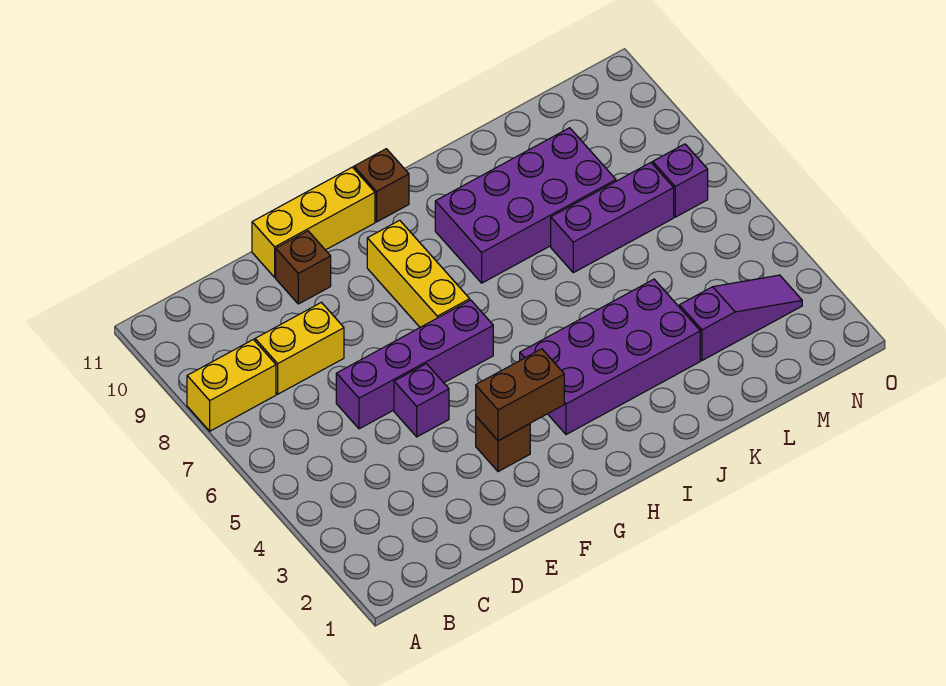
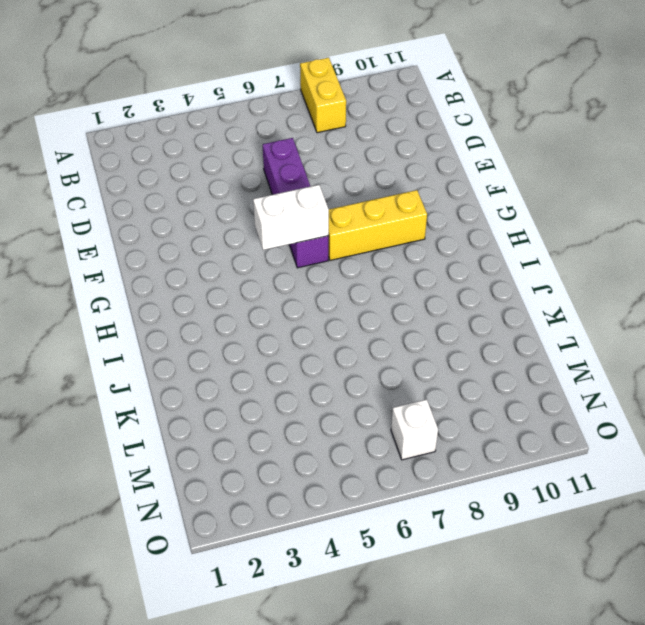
white 1x2 brick [253,185,329,250] -> none
white 1x1 brick [391,399,438,460] -> purple 1x1 brick [653,144,708,217]
none -> yellow 1x2 brick [255,302,344,394]
none -> purple 1x1 brick [394,364,449,437]
none -> brown 1x1 brick [276,231,331,304]

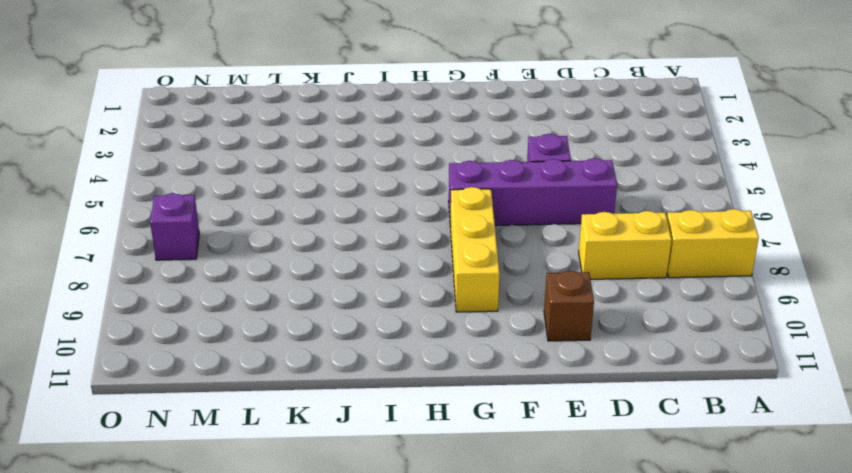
none -> yellow 1x3 brick [252,167,375,277]
none -> brown 1x1 brick [476,417,530,472]
none -> purple 2x4 brick [520,279,700,435]

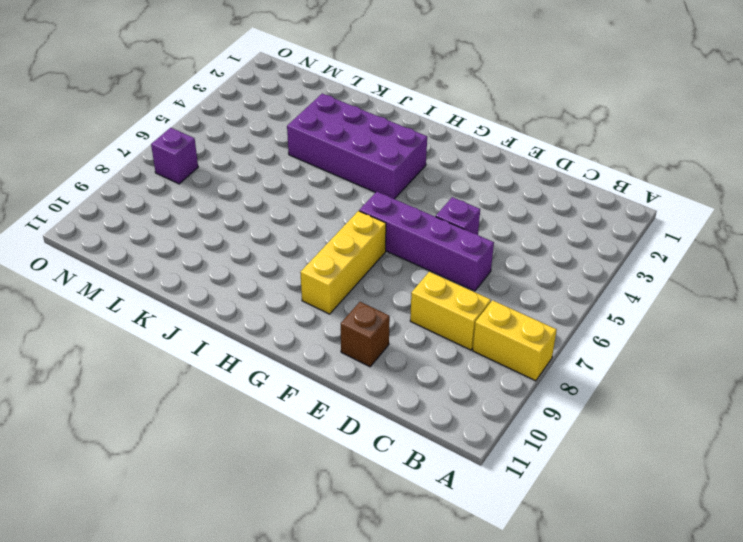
none -> yellow 1x3 brick [252,167,375,277]
none -> brown 1x1 brick [476,417,530,472]
none -> brown 1x1 brick [354,149,409,222]

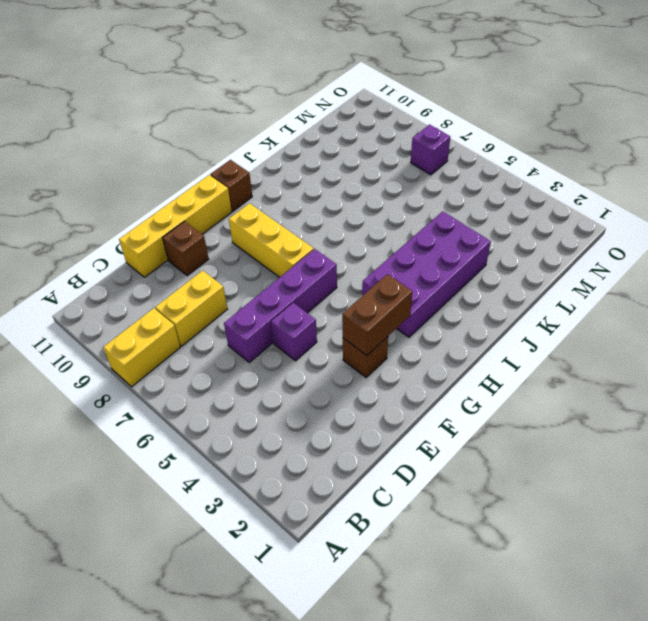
yellow 1x4 brick [119,175,232,277] -> yellow 1x3 brick [252,167,375,277]
none -> purple 2x4 brick [435,128,616,283]
none -> purple 1x3 brick [551,163,674,273]
none -> purple 1x3 slope [679,275,802,360]

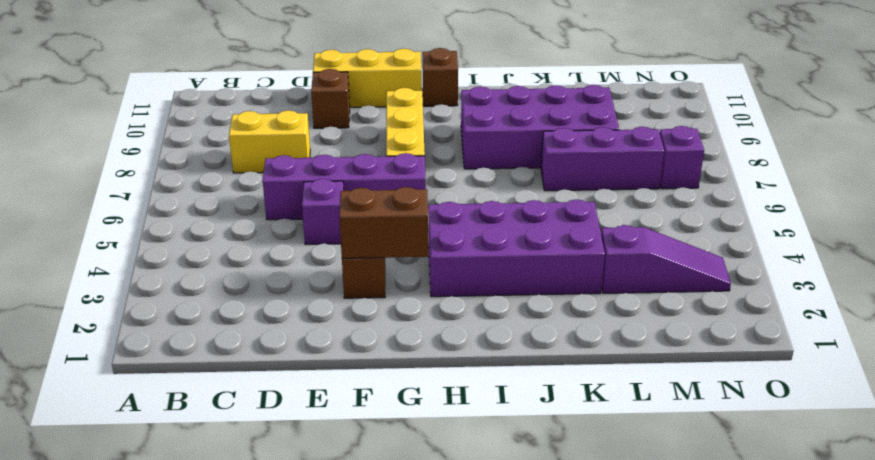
none -> yellow 1x2 brick [187,340,276,431]

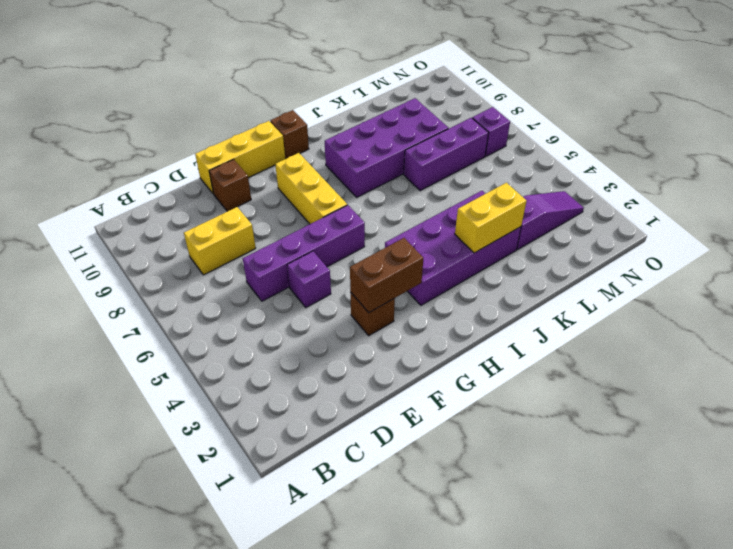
yellow 1x2 brick [455,183,527,253] -> yellow 1x2 brick moved to [187,340,276,431]

